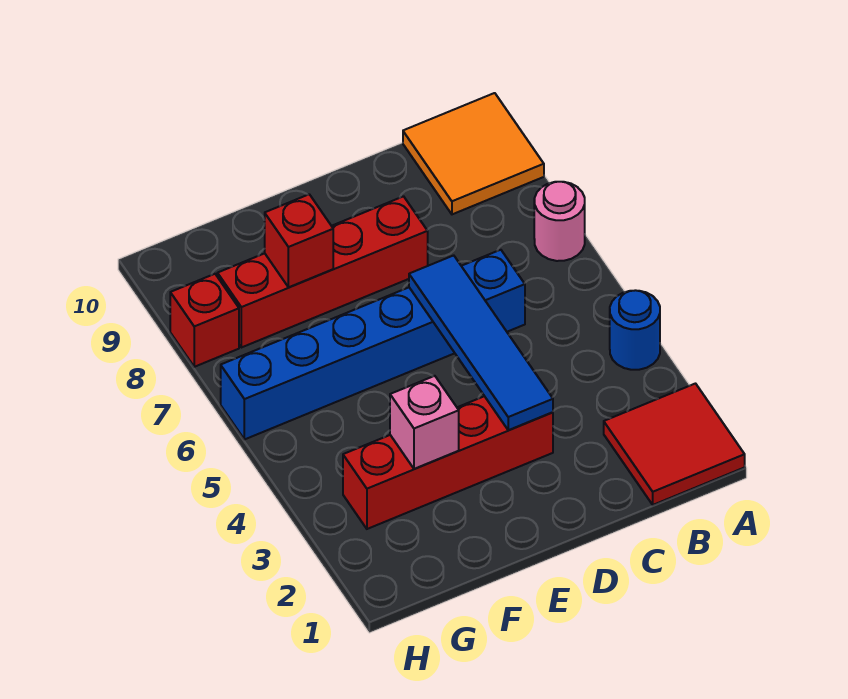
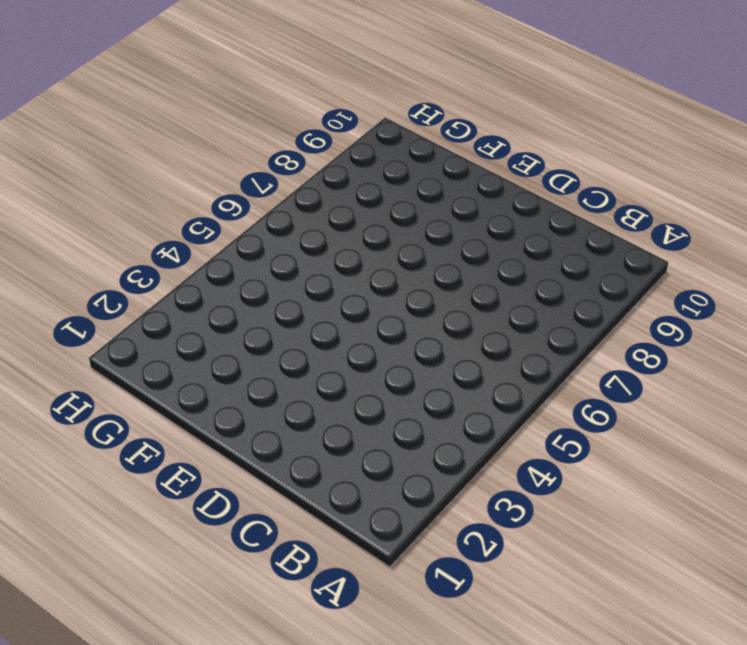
none -> red 2x2 tile [604,384,745,505]
none -> blue 1x1 round brick [610,290,660,370]

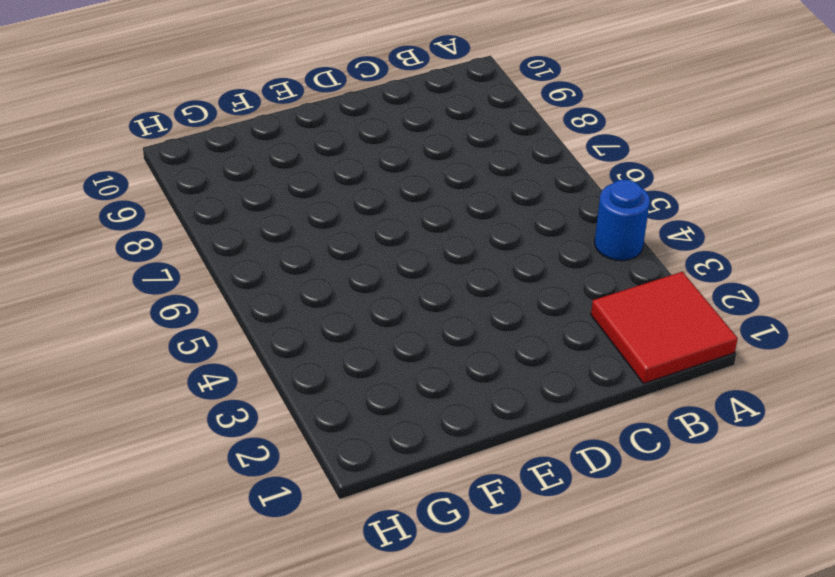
none -> pink 1x1 round brick [534,182,585,261]
none -> orange 2x2 tile [403,93,544,214]

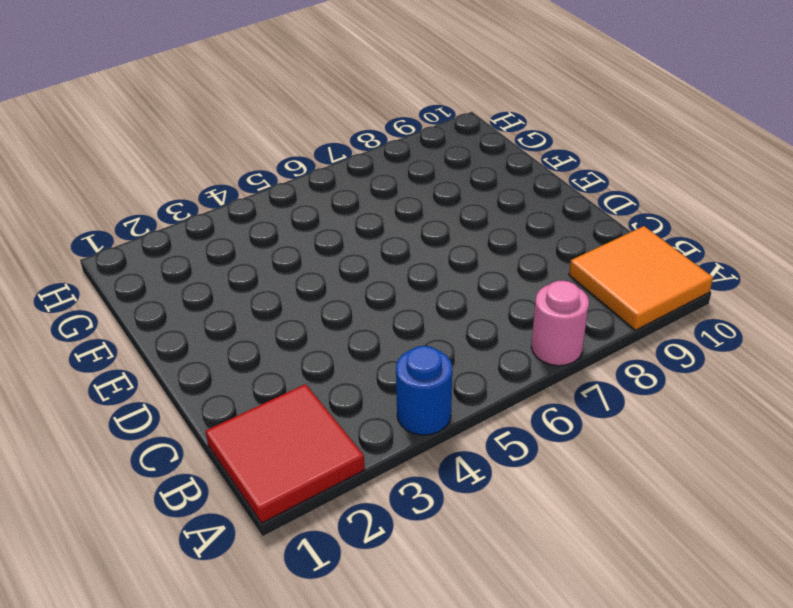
none -> blue 1x6 brick [221,250,525,439]
none -> red 1x4 brick [343,396,553,529]

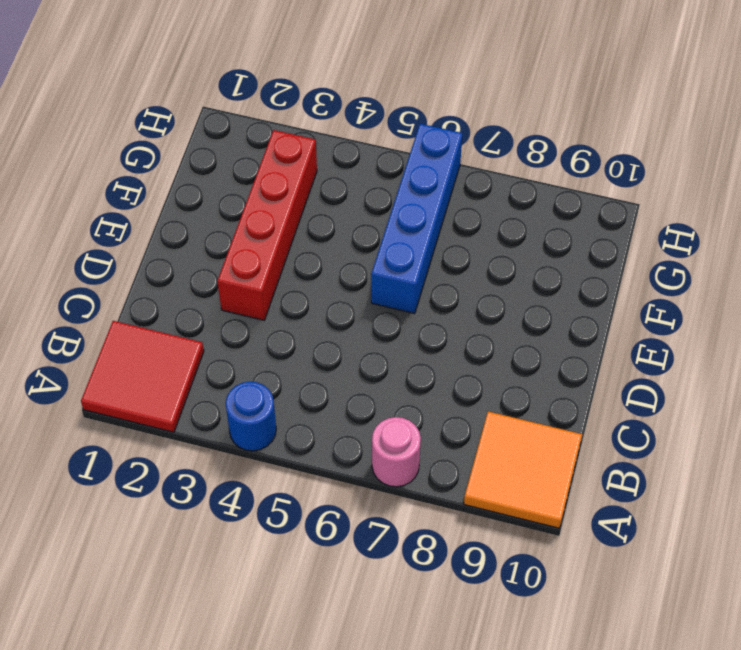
blue 1x4 brick [371,124,463,314] -> blue 1x6 brick [221,250,525,439]
none -> red 1x4 brick [217,196,428,348]
none -> red 1x1 brick [170,274,239,367]

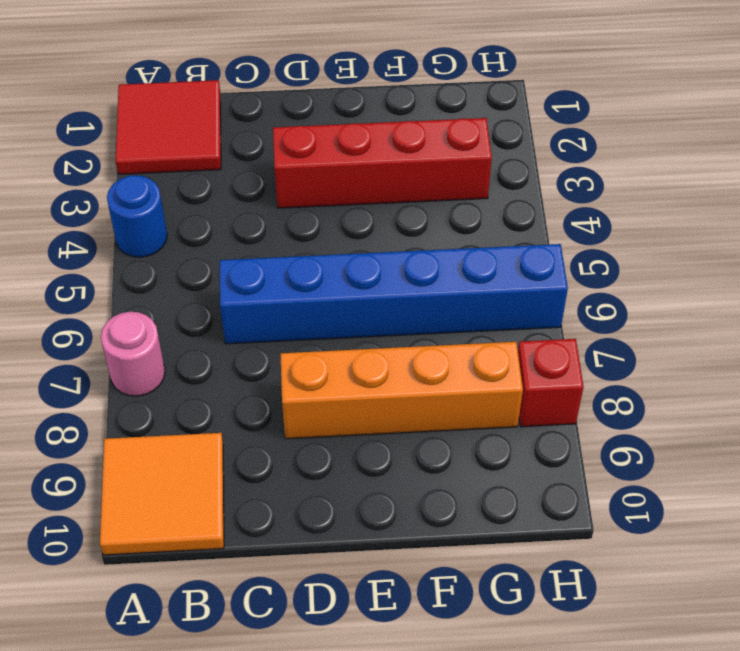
orange 1x4 brick [280,342,523,439] -> red 1x4 brick [217,196,428,348]
none -> blue 1x4 tile [409,255,553,430]
none -> pink 1x1 brick [390,376,459,469]

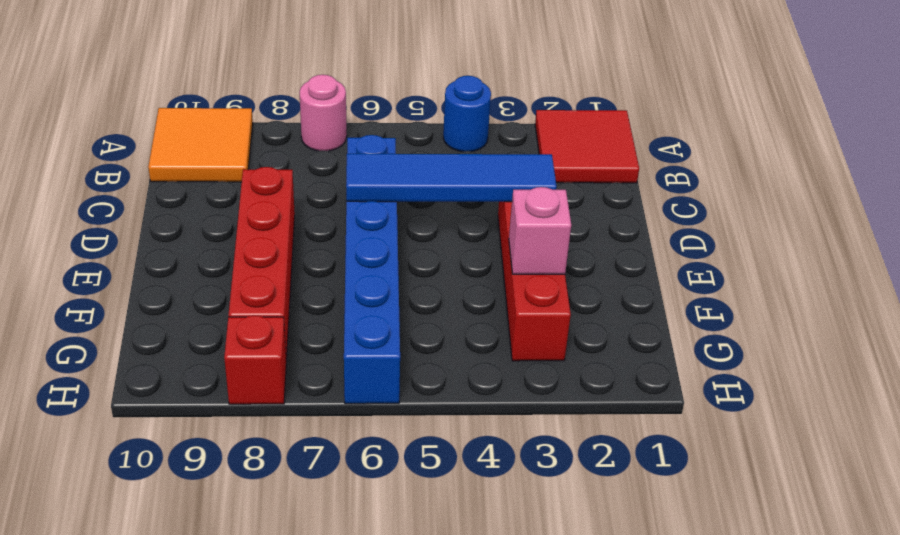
none -> red 1x1 brick [265,194,333,287]

